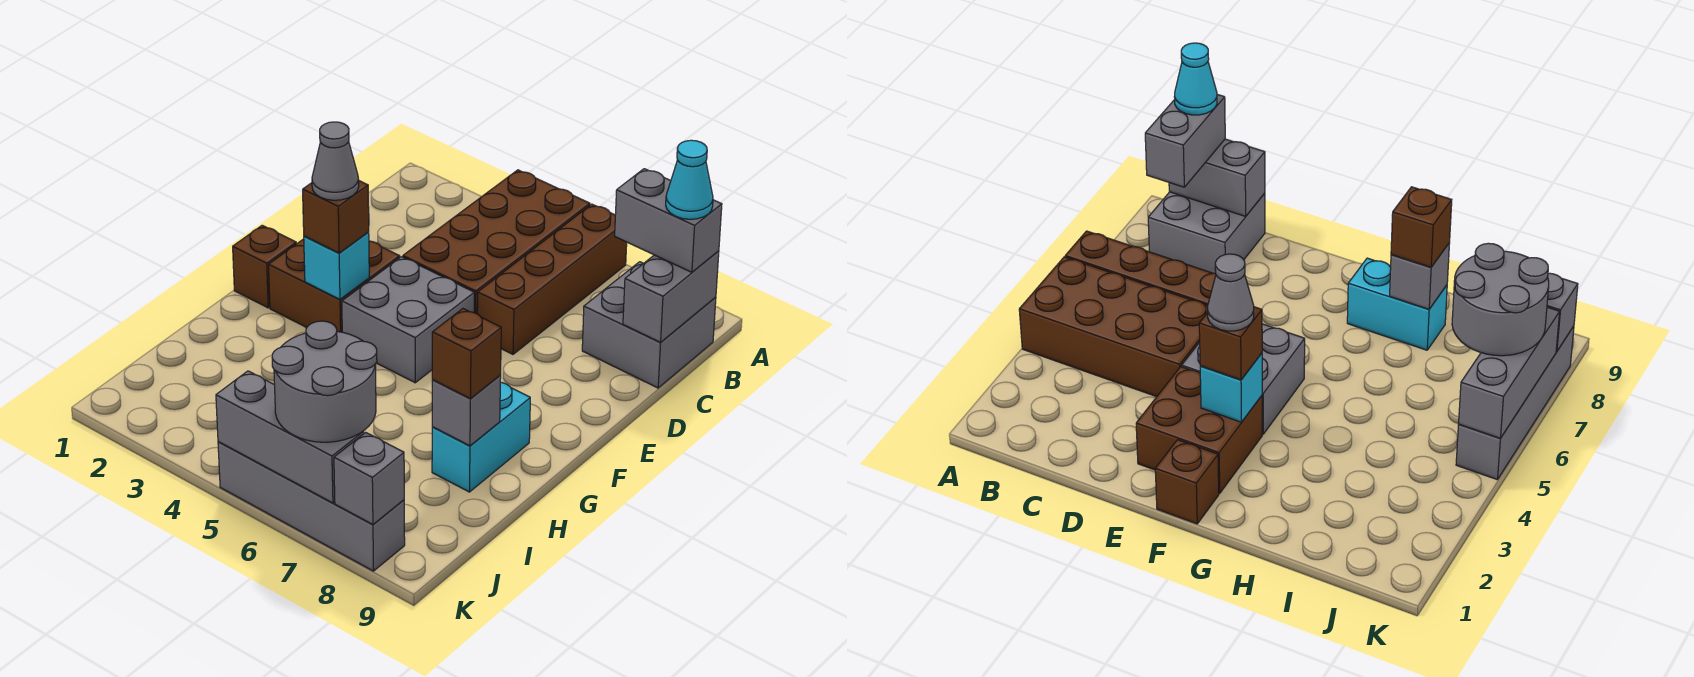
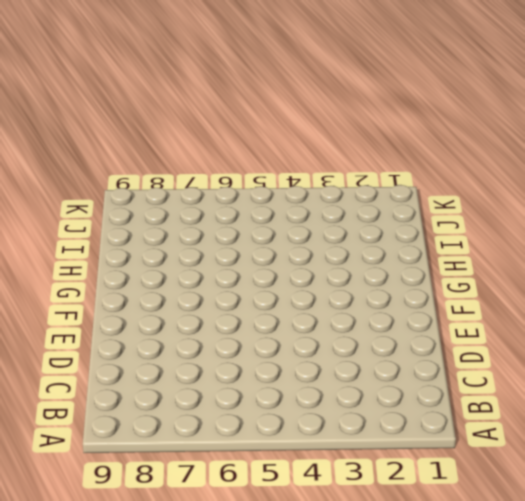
none -> brown 2x4 brick [403,170,590,314]
none -> brown 1x4 brick [477,204,627,354]
none -> grey 2x2 brick [582,262,716,388]

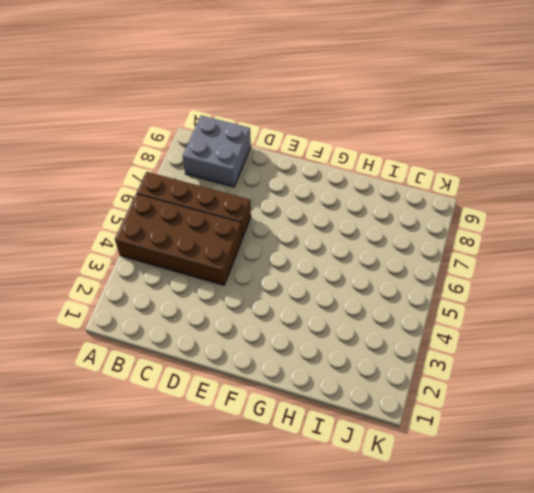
none -> brown 2x2 brick [269,239,400,332]
none -> grey 2x2 brick [342,257,474,383]
none -> brown 1x1 brick [233,225,296,308]

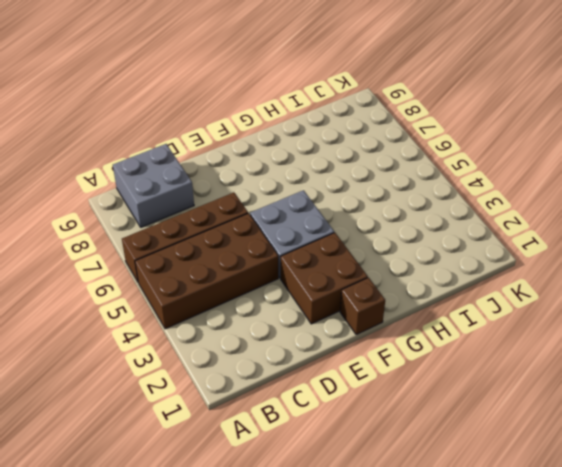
none -> cyan 1x2 brick [432,382,530,492]
none -> grey 1x4 brick [218,442,405,571]
none -> grey 1x2 brick [623,251,719,342]

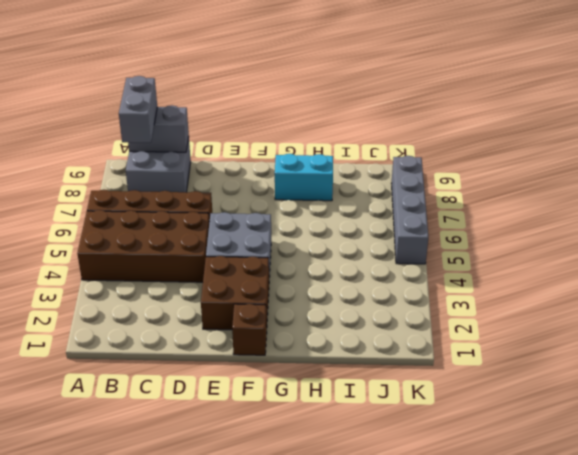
none -> cyan 1x1 brick [304,232,369,300]
none -> grey 1x1 brick [432,376,501,446]
none -> grey 1x3 brick [216,371,364,503]

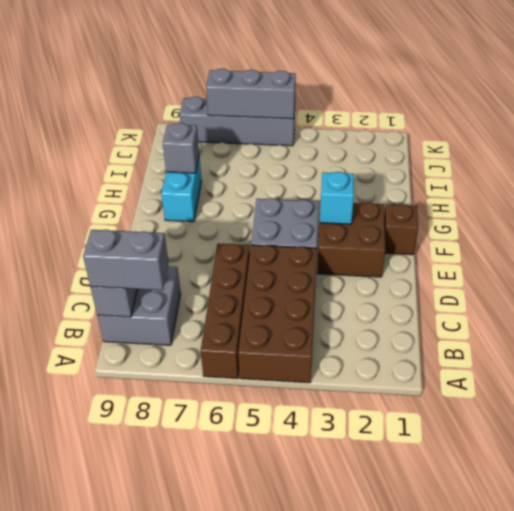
none -> grey 1x1 brick [334,432,404,524]
none -> brown 1x1 brick [303,181,369,253]
none -> brown 1x1 brick [432,309,501,399]

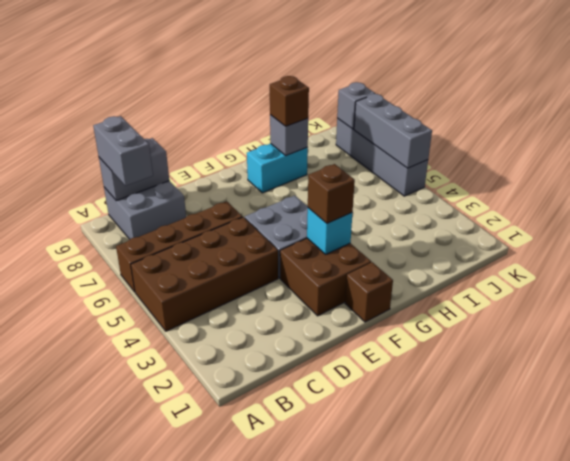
none -> grey 2x2 round brick [272,321,377,442]
none -> cyan 1x1 cone [666,140,713,219]
none -> grey 1x1 cone [312,122,359,200]

